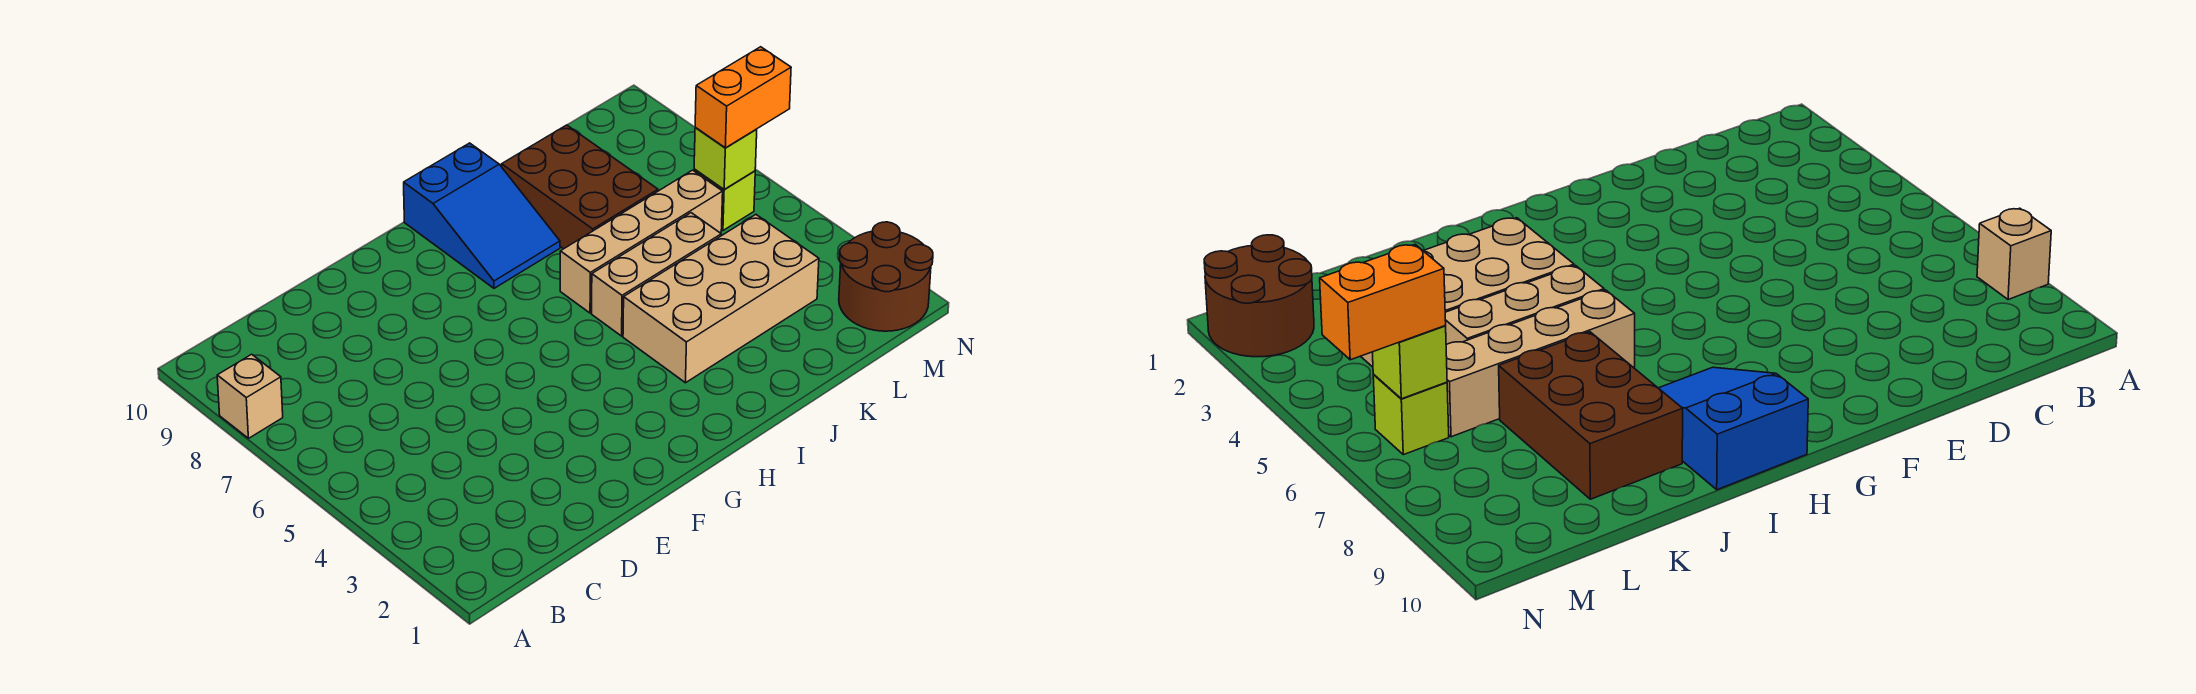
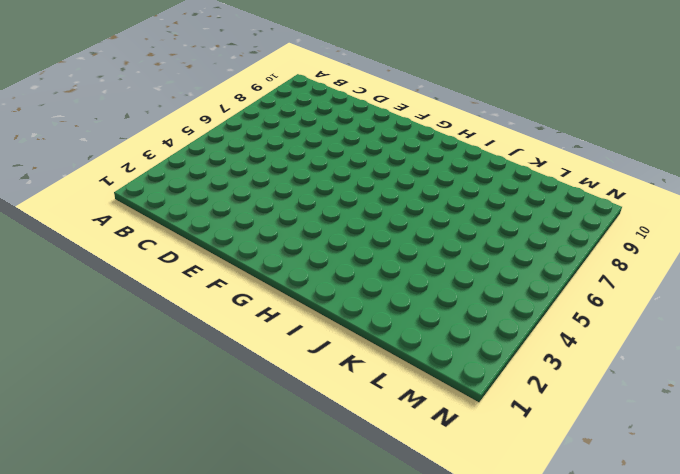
none -> tan 1x1 brick [217,354,283,438]
none -> blue 2x3 slope [404,143,560,288]

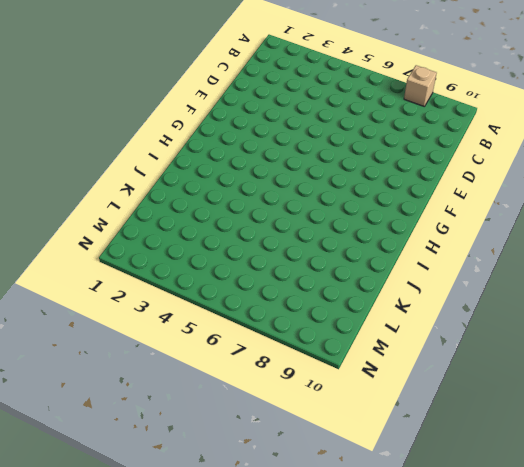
none -> blue 2x3 slope [404,143,560,288]
none -> tan 2x4 brick [623,215,819,383]

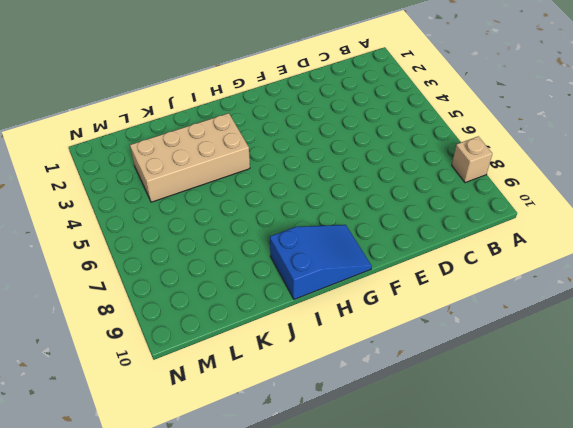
blue 2x3 slope [270,225,372,299] -> blue 2x3 slope turned to [404,143,560,288]
none -> tan 1x3 brick [592,213,721,336]
none -> tan 1x4 brick [560,170,723,313]

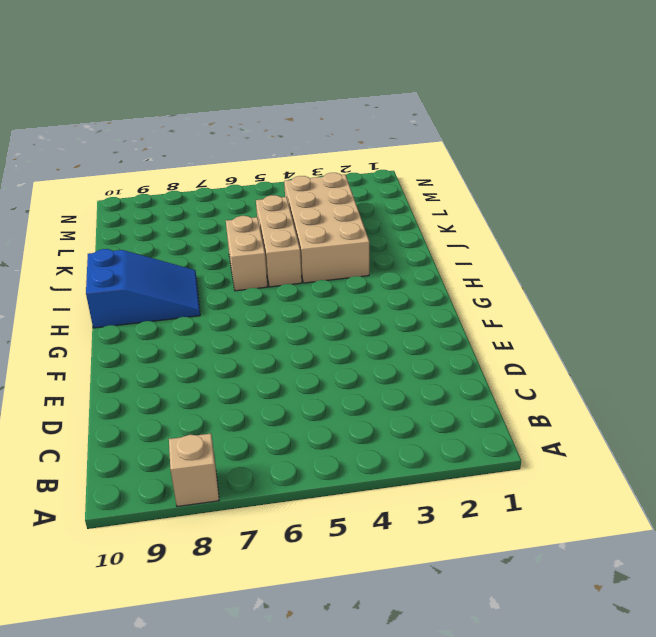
tan 1x2 brick [226,216,267,291] -> tan 1x4 brick [560,170,723,313]
none -> brown 2x3 brick [502,125,658,249]
none -> brown 2x2 round brick [839,222,933,331]

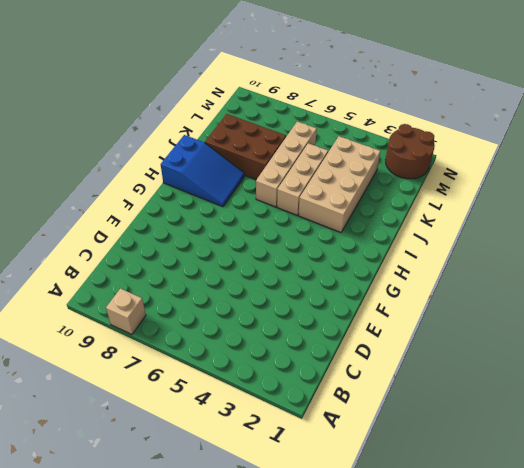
none -> lime 1x1 brick [694,169,755,230]
none -> lime 1x1 brick [694,128,757,190]

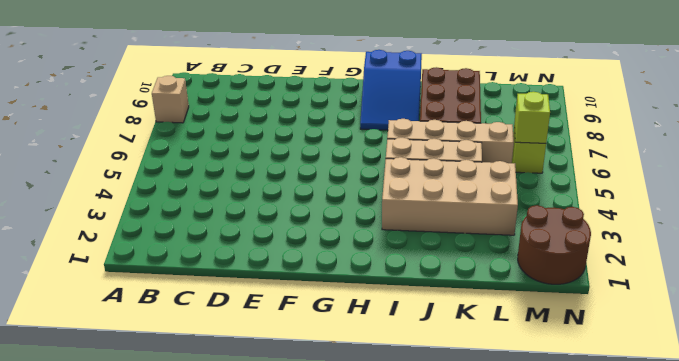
none -> orange 1x2 brick [695,47,791,148]

